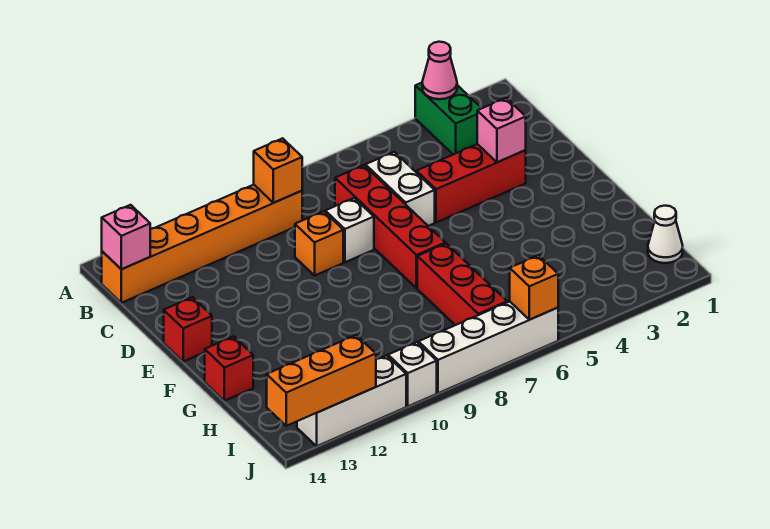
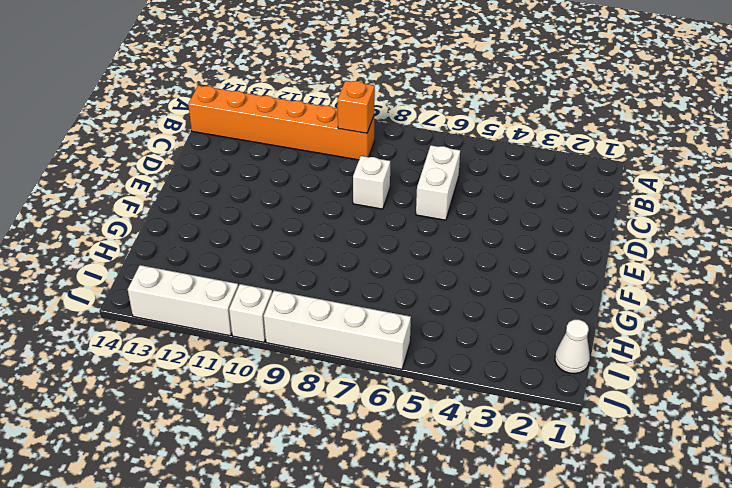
none -> green 1x2 brick [415,83,482,155]
none -> red 1x4 brick [335,165,445,288]
none -> red 1x3 brick [416,144,526,222]

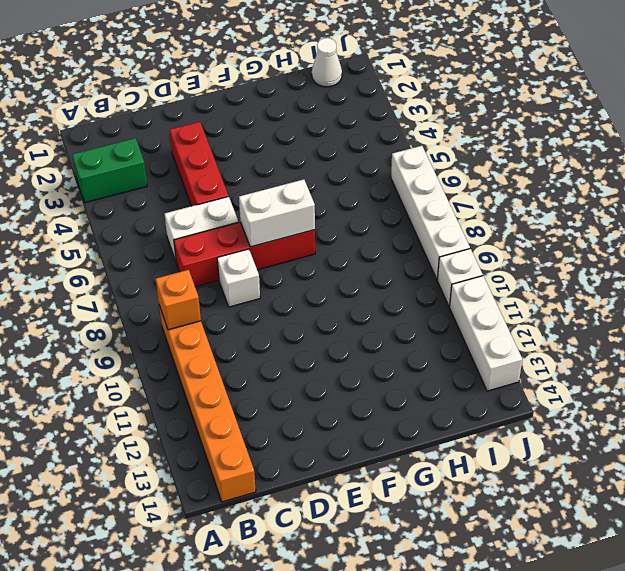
white 1x2 brick [239,179,315,247] -> none
none -> orange 1x1 brick [295,211,343,275]
none -> red 1x1 brick [164,297,212,362]
none -> red 1x3 brick [417,243,507,325]

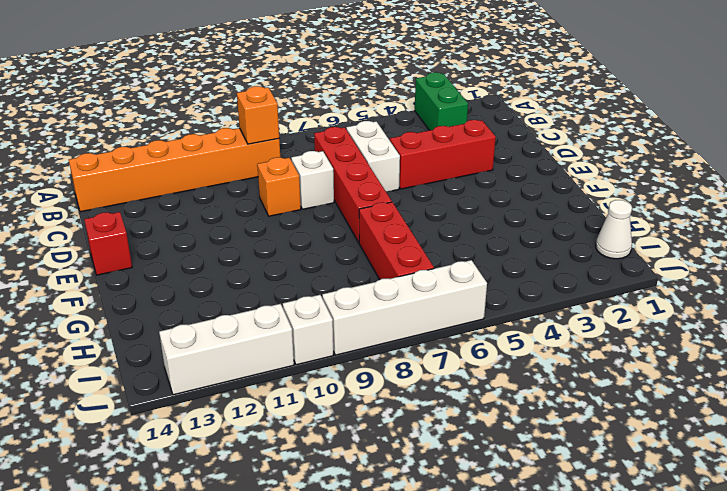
none -> red 1x1 brick [205,336,253,401]
none -> pink 1x1 cone [422,42,457,99]
none -> pink 1x1 brick [102,205,150,269]

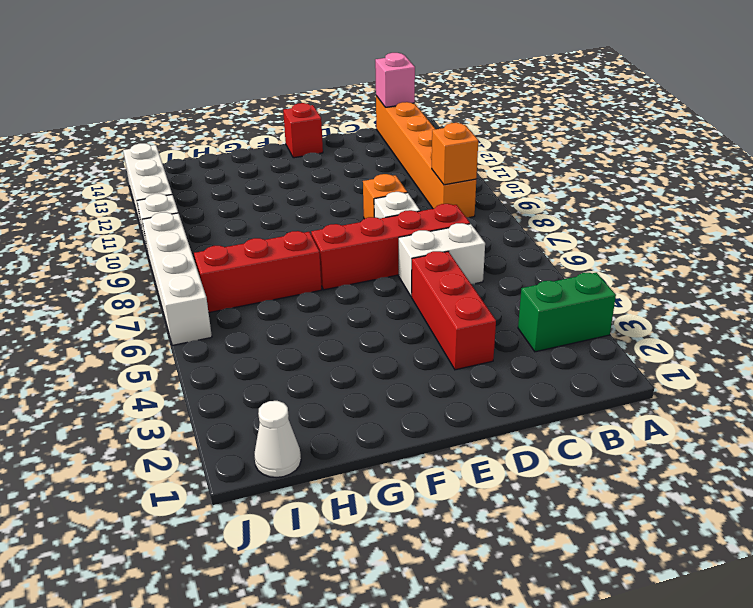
none -> red 1x1 brick [205,336,253,401]
none -> pink 1x1 cone [422,42,457,99]
none -> pink 1x1 brick [477,98,526,162]

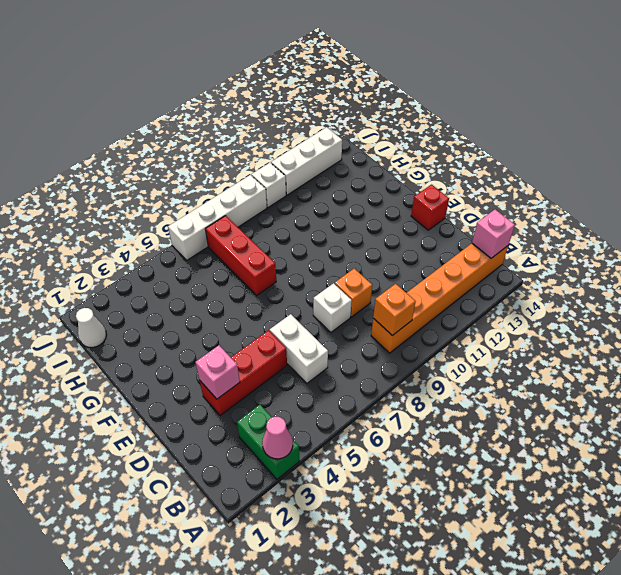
none -> red 1x4 brick [335,165,445,288]
none -> red 1x1 brick [205,336,253,401]
none -> orange 1x1 brick [510,255,558,320]

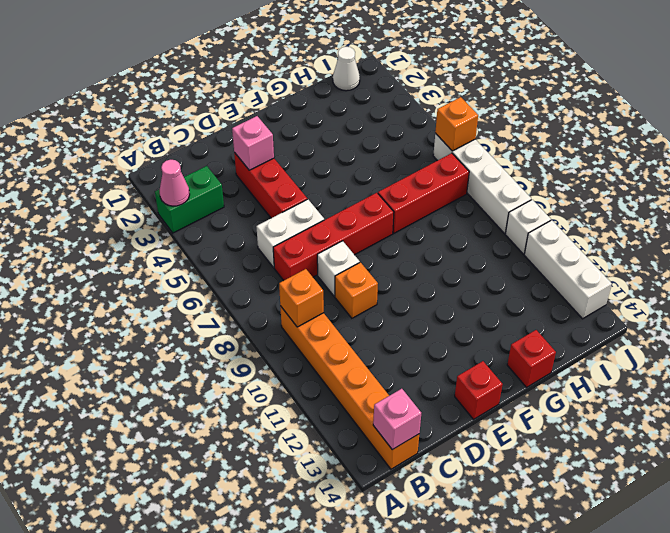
none -> orange 1x3 brick [267,335,376,426]

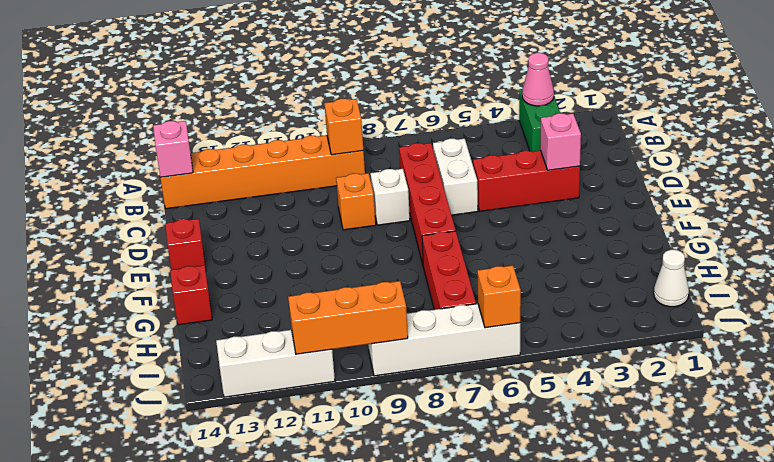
orange 1x3 brick [288,281,408,354] -> orange 1x3 brick moved to [267,335,376,426]
none -> white 1x1 brick [388,342,437,406]

